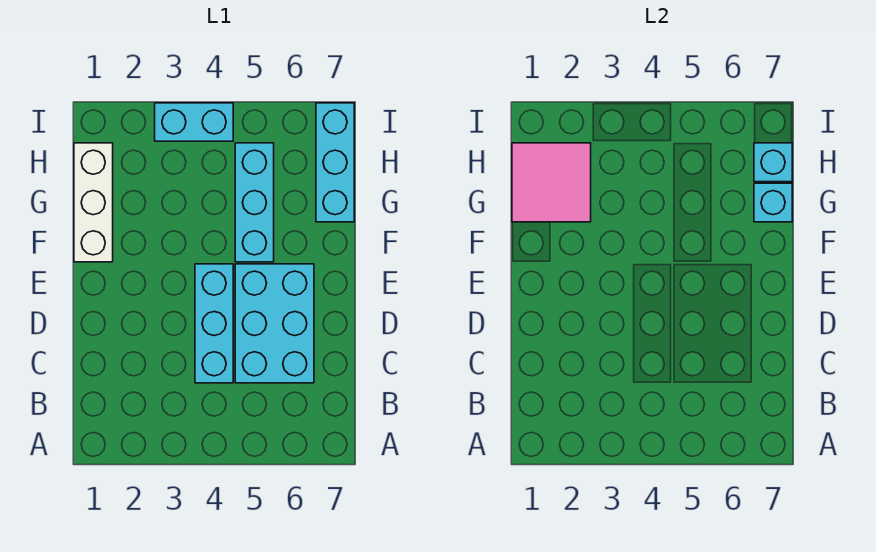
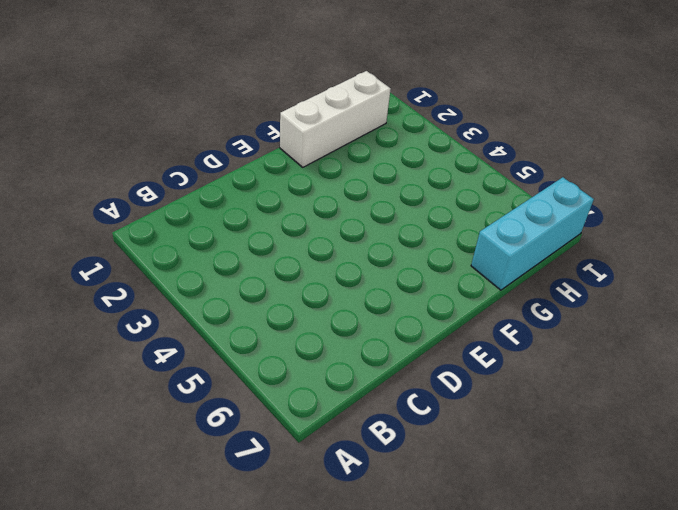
none -> cyan 1x3 brick [195,264,233,383]
none -> cyan 2x3 brick [235,264,314,383]

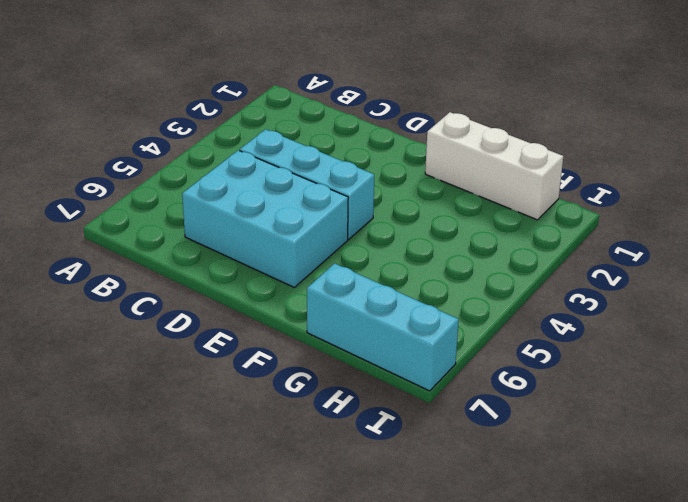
none -> cyan 1x3 brick [235,143,274,262]
none -> cyan 1x2 brick [155,103,233,141]

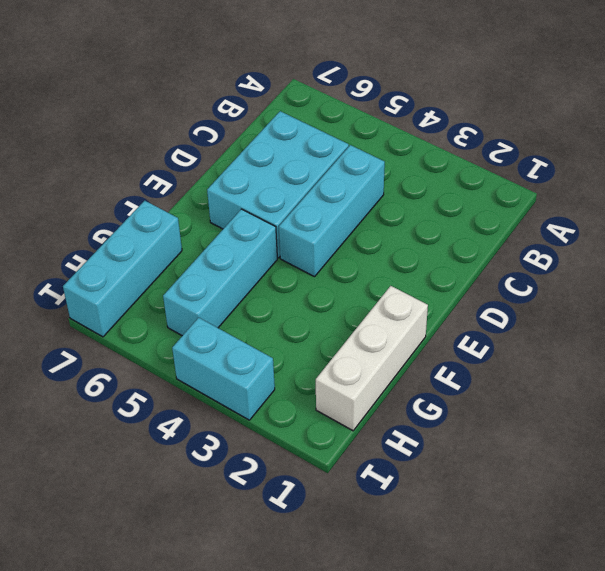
none -> pink 2x2 tile [512,143,591,222]
none -> cyan 1x1 brick [754,183,792,222]

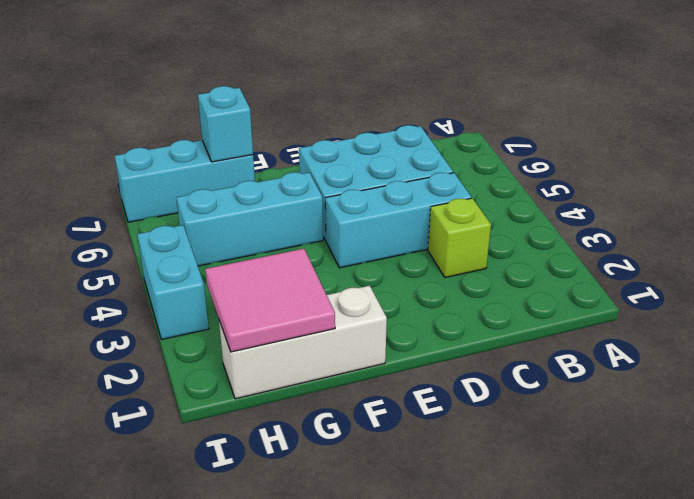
lime 1x1 brick [428,198,491,278] -> none
none -> cyan 1x1 brick [754,143,792,182]

